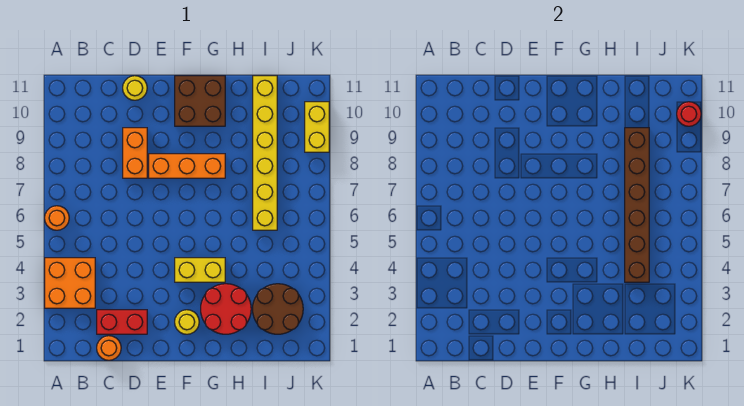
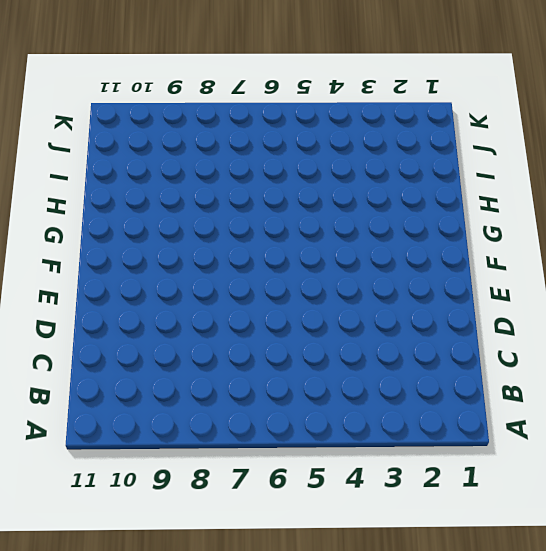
none -> orange 2x2 brick [45,258,95,308]
none -> orange 1x1 round brick [45,206,69,230]
none -> orange 1x1 round brick [97,336,121,360]

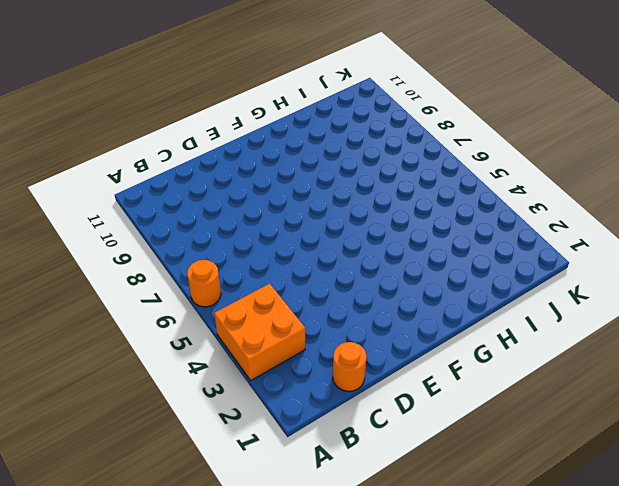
none -> red 1x2 brick [97,310,147,334]
none -> orange 1x2 brick [123,128,147,178]
none -> yellow 1x1 round brick [123,76,147,100]

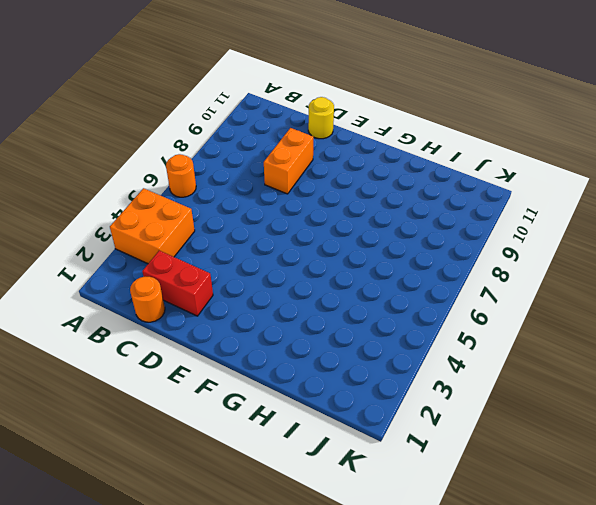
none -> orange 1x3 brick [149,154,225,178]
none -> yellow 1x1 round brick [175,310,199,334]
none -> yellow 1x2 brick [175,258,225,282]

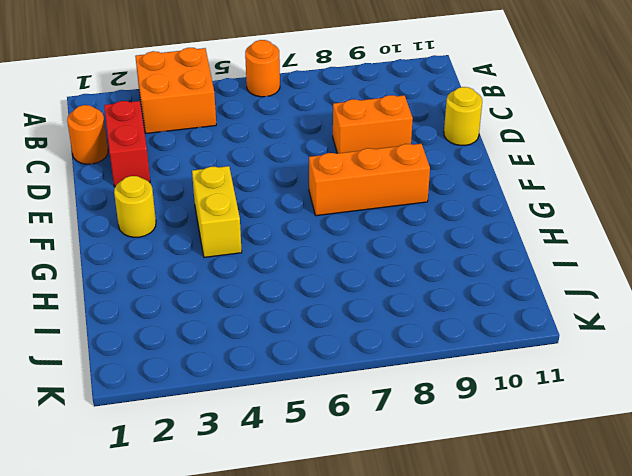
orange 1x3 brick [309,144,430,216] -> orange 1x3 brick turned to [149,154,225,178]
none -> brown 2x2 brick [175,76,225,126]
none -> red 2x2 round brick [201,284,251,334]
none -> brown 2x2 round brick [253,284,303,334]

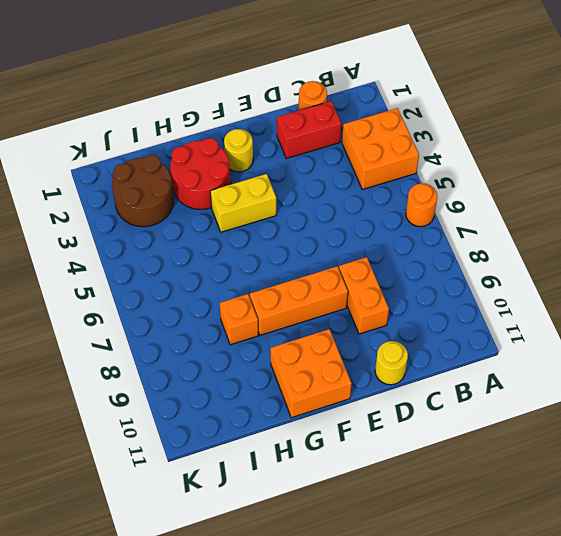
orange 2x2 brick [270,329,352,418] -> brown 2x2 brick [175,76,225,126]
orange 1x1 brick [220,294,258,345] -> none
none -> yellow 1x6 brick [253,76,277,230]
none -> yellow 1x2 brick [305,102,329,152]
none -> brown 1x6 brick [625,128,649,282]

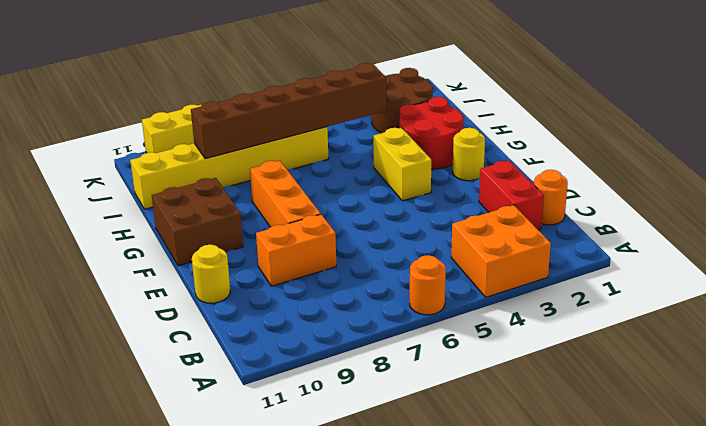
none -> red 1x1 round brick [677,102,701,126]

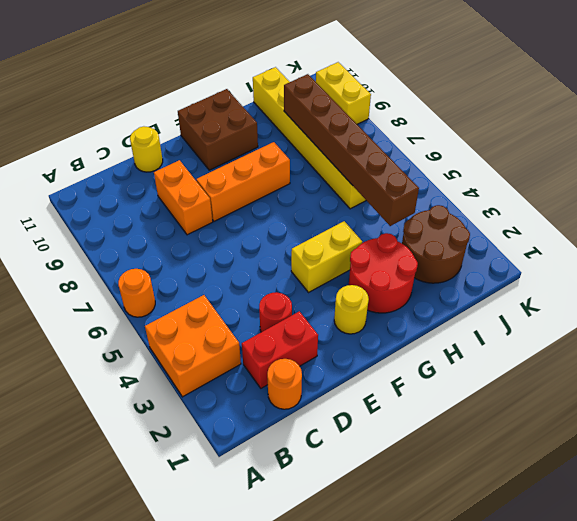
red 1x1 round brick [259,292,292,332] -> red 1x1 round brick moved to [677,102,701,126]

